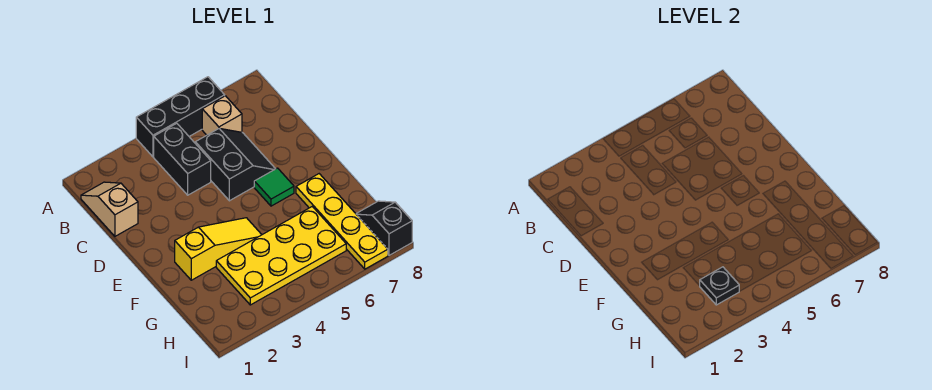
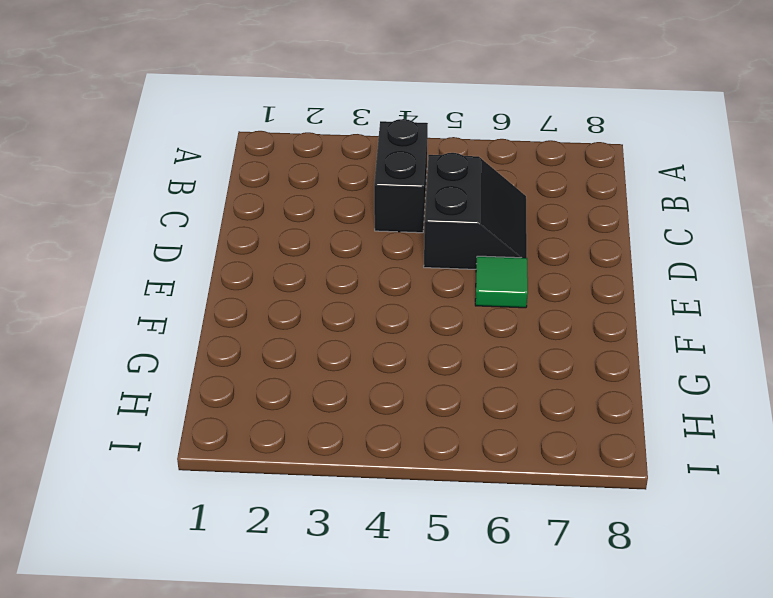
none -> black 1x3 brick [136,77,225,157]
none -> tan 1x2 slope [81,182,138,236]

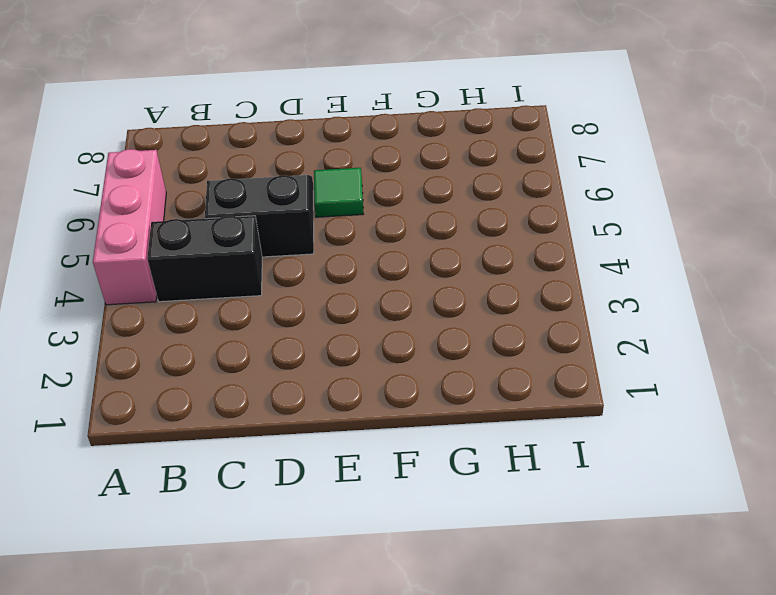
pink 1x3 brick [93,149,166,305] -> black 1x3 brick [136,77,225,157]
none -> tan 1x2 slope [81,182,138,236]
none -> tan 1x1 brick [202,96,242,135]

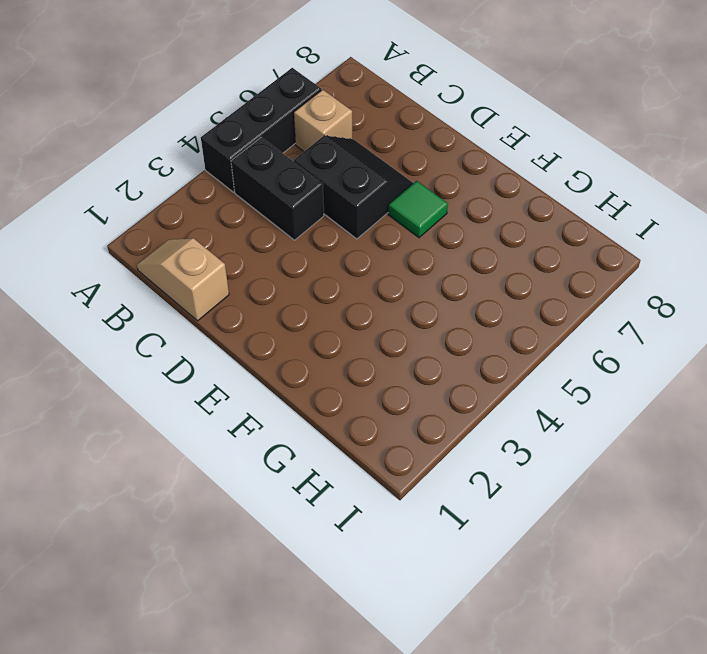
none -> yellow 1x3 slope [175,218,262,280]
none -> yellow 1x4 plate [296,174,388,269]

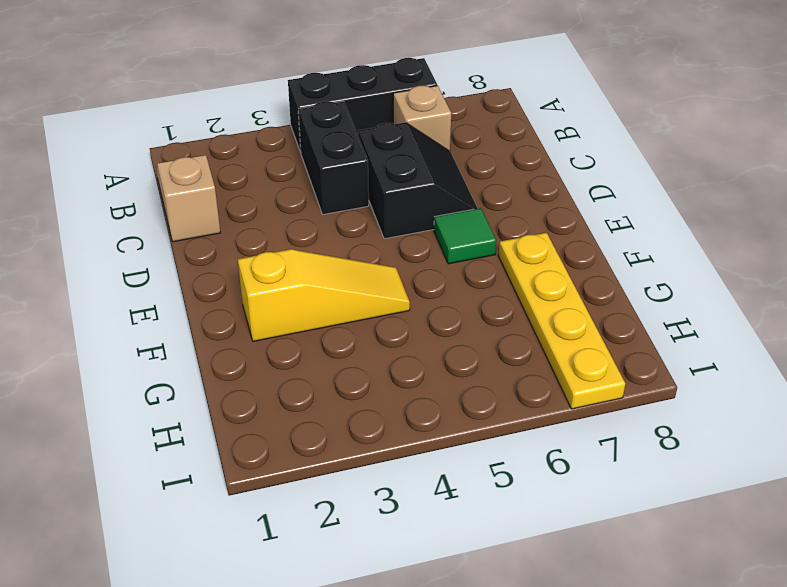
none -> yellow 2x4 plate [216,207,346,305]
none -> black 1x2 slope [356,201,412,255]

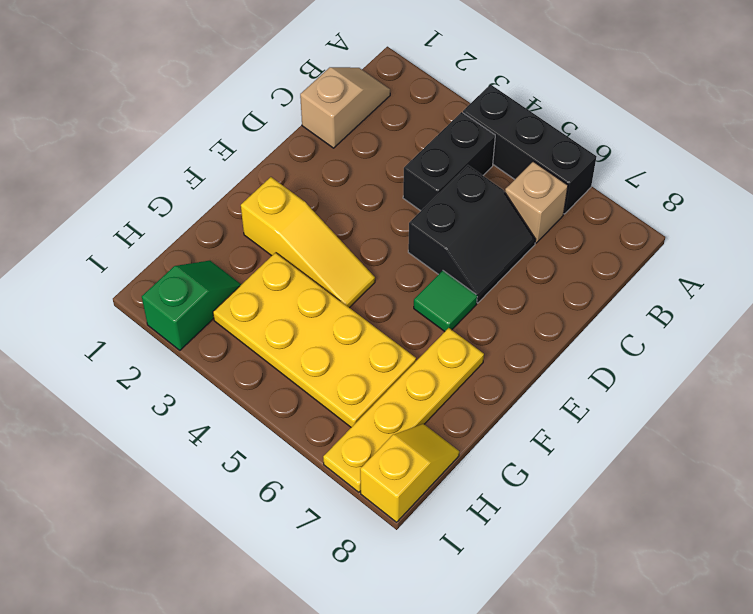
green 1x2 slope [142,261,242,350] -> none
yellow 1x2 slope [360,424,459,522] -> black 1x2 slope [356,201,412,255]
none -> black 1x1 plate [700,267,739,305]

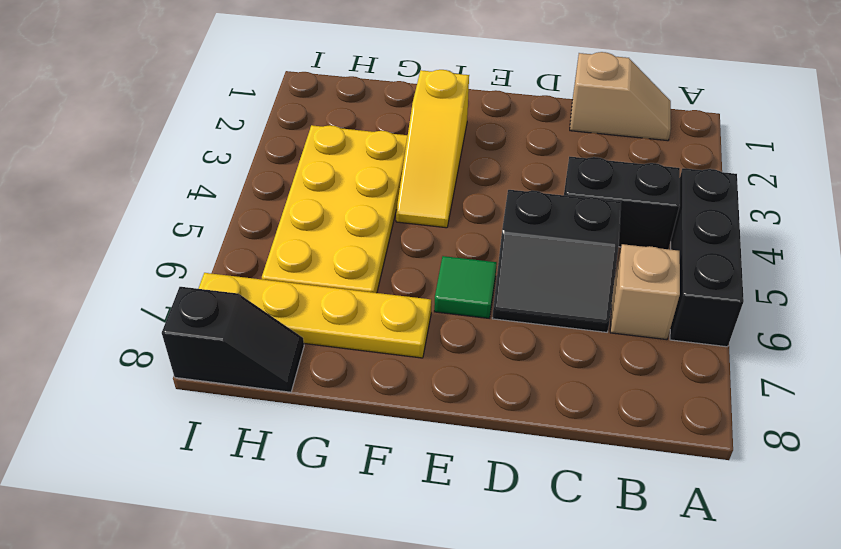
none -> black 1x1 plate [700,267,739,305]

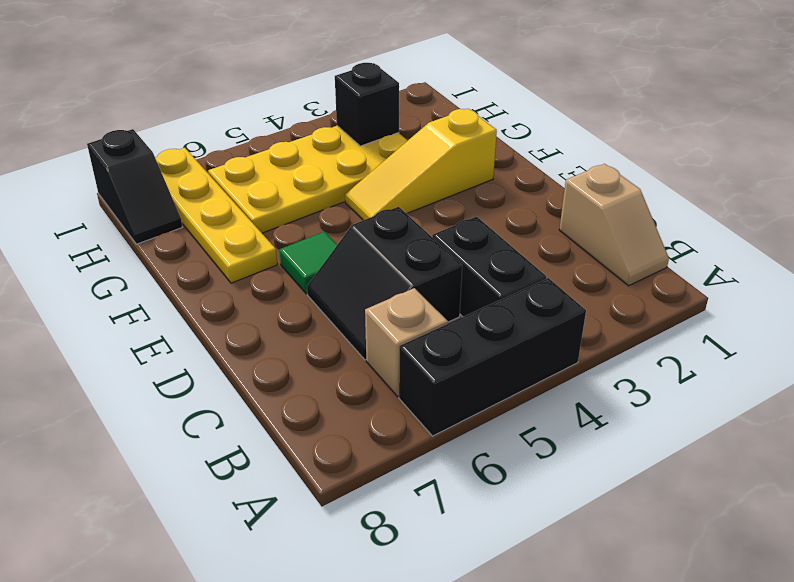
black 1x1 brick [335,63,399,146] -> black 1x1 plate [700,267,739,305]

